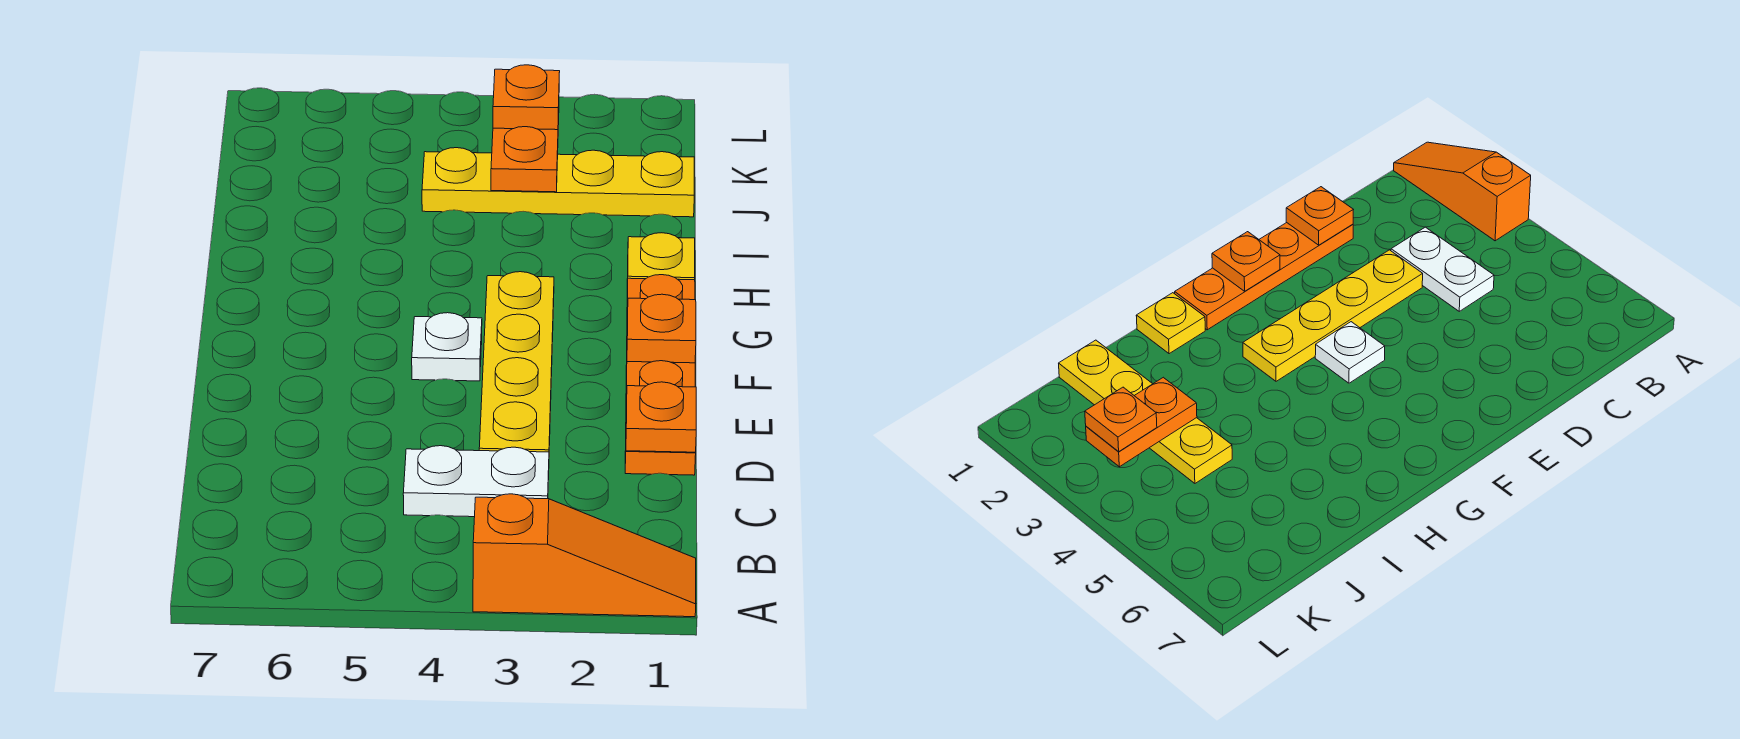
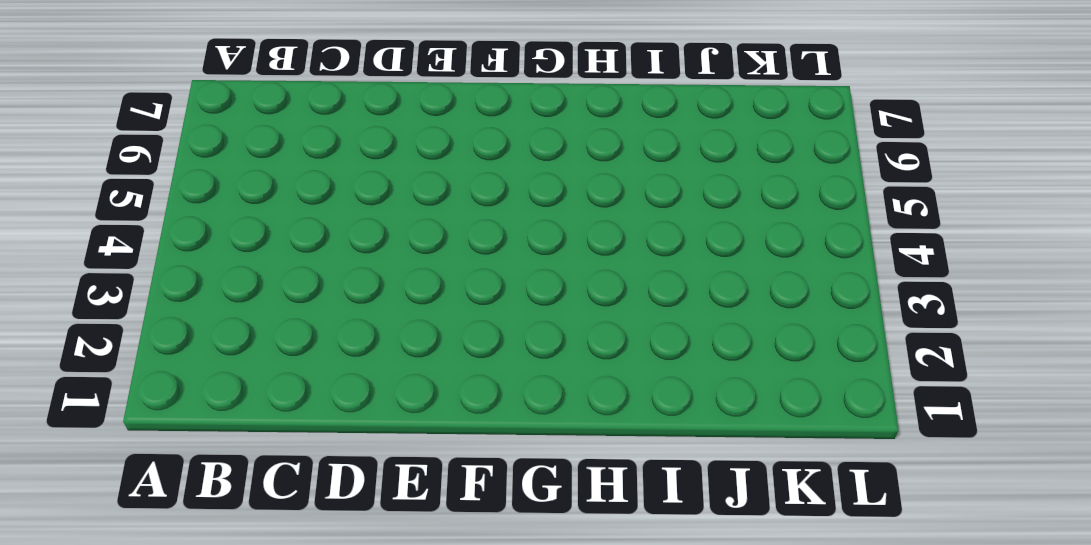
none -> orange 1x3 slope [473,494,696,617]
none -> white 1x2 plate [403,446,549,517]

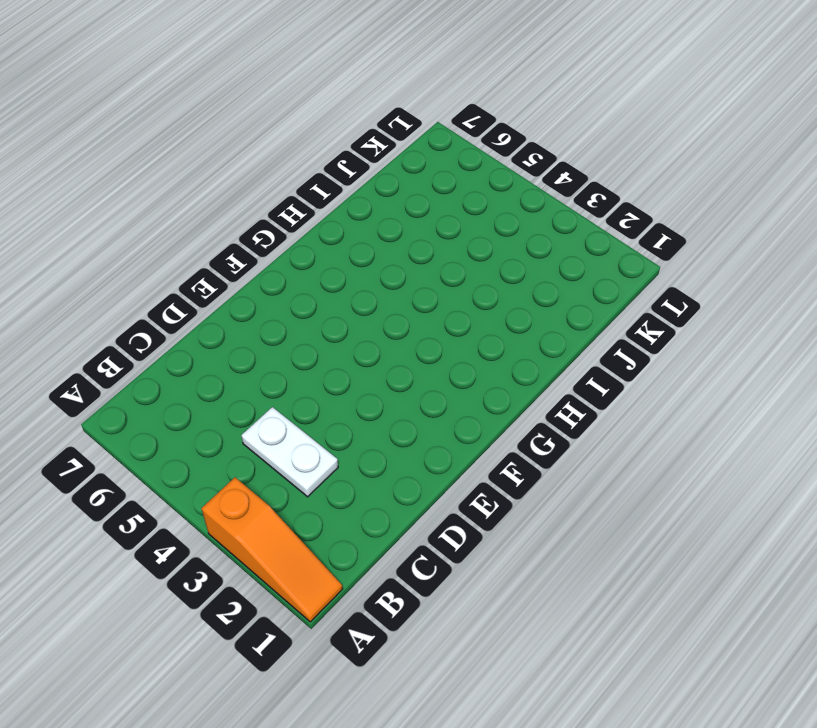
none -> orange 1x4 plate [625,275,696,475]
none -> yellow 1x4 plate [479,272,554,452]

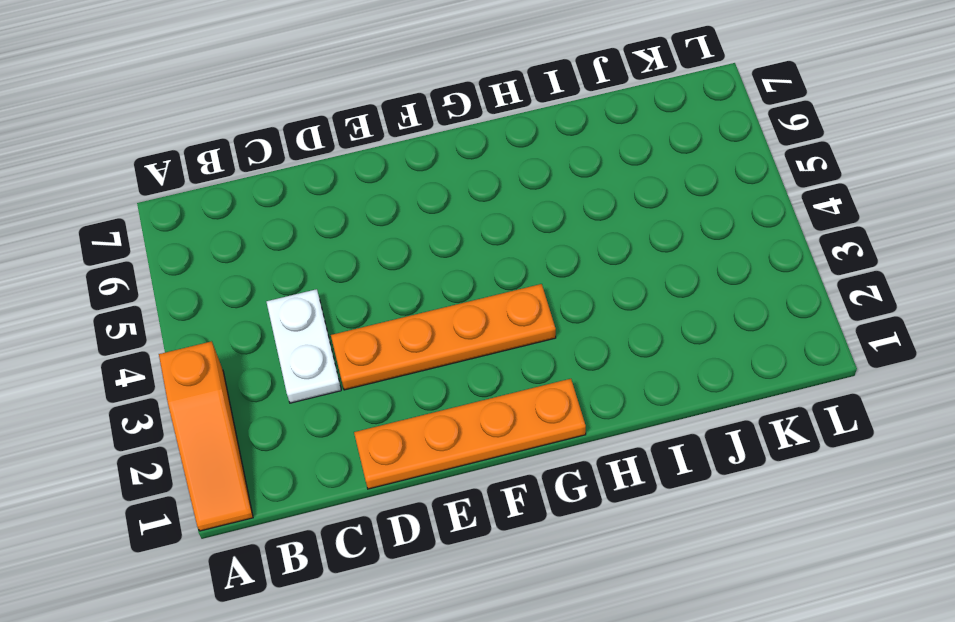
orange 1x4 plate [331,284,556,390] -> yellow 1x4 plate [479,272,554,452]
none -> white 1x1 plate [412,313,482,381]
none -> yellow 1x1 plate [627,233,695,289]

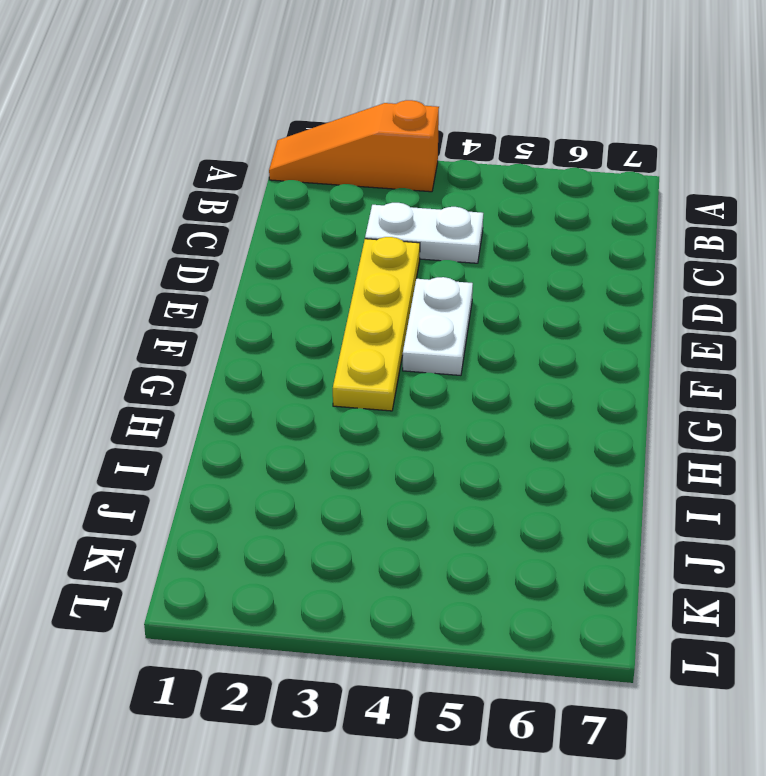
white 1x2 plate [403,277,473,375] -> white 1x1 plate [412,313,482,381]
none -> orange 1x4 plate [625,275,696,475]
none -> yellow 1x1 plate [627,233,695,289]

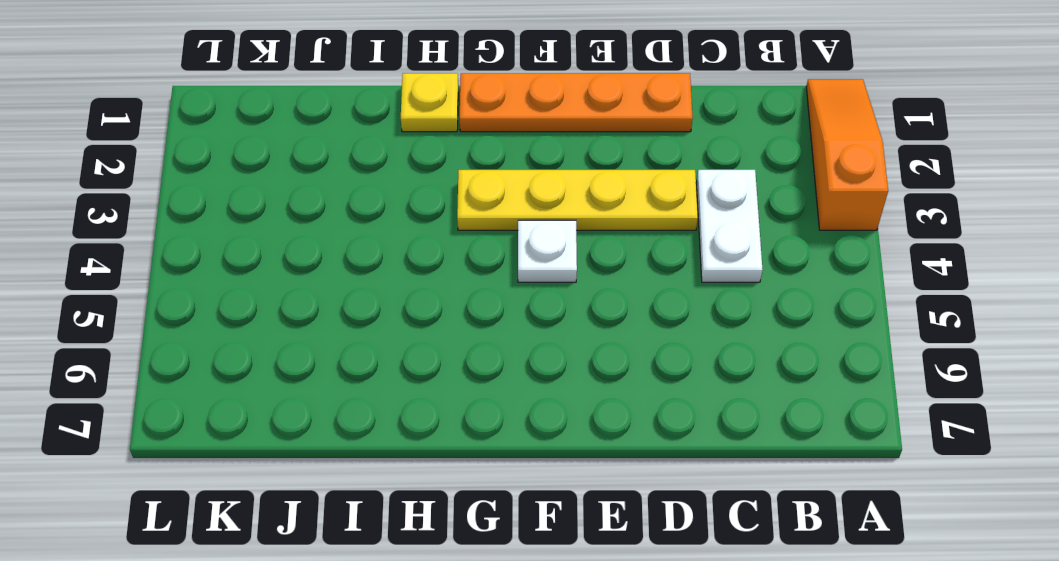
none -> yellow 1x4 plate [422,148,694,217]
none -> orange 1x1 plate [626,382,696,452]

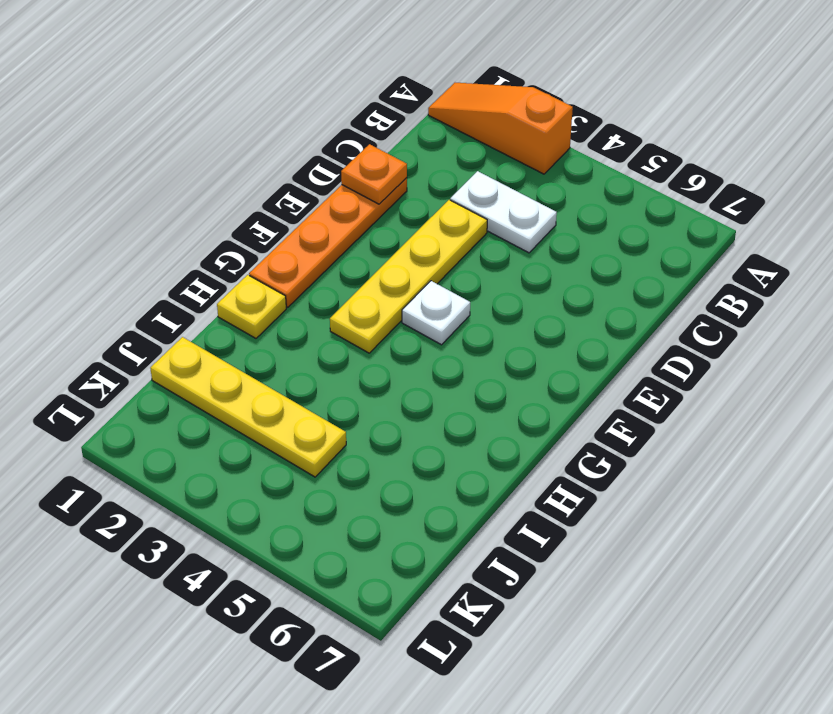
none -> orange 1x1 plate [627,294,696,363]
none -> orange 1x2 plate [491,116,559,192]

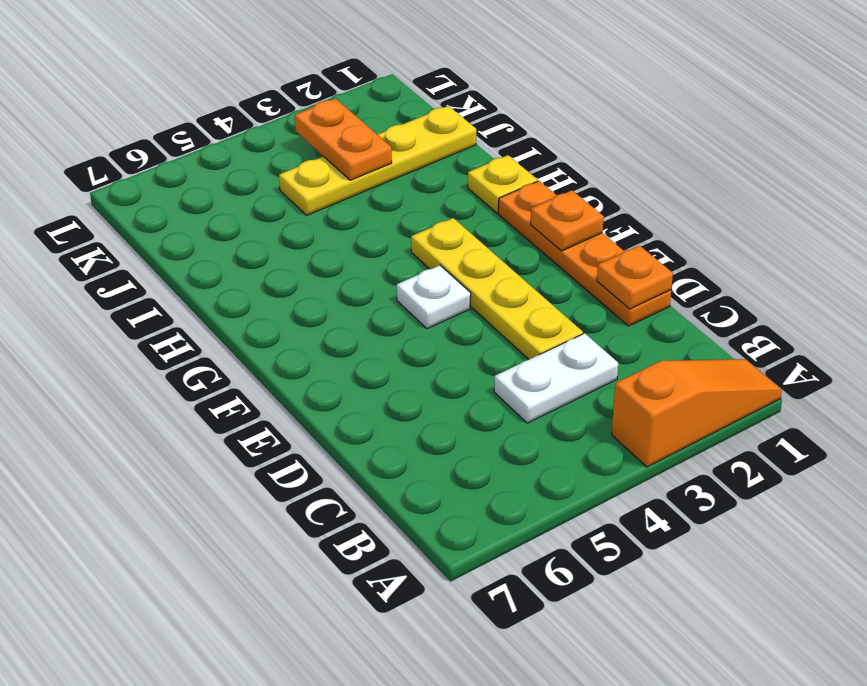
none -> orange 1x1 plate [493,65,560,130]

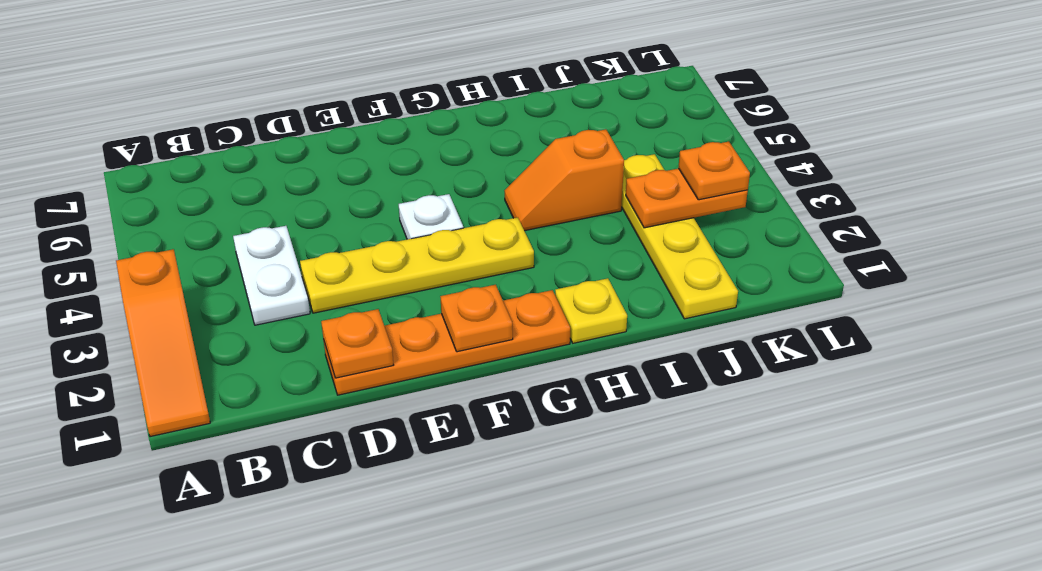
orange 1x2 slope [505,129,624,231] -> none

